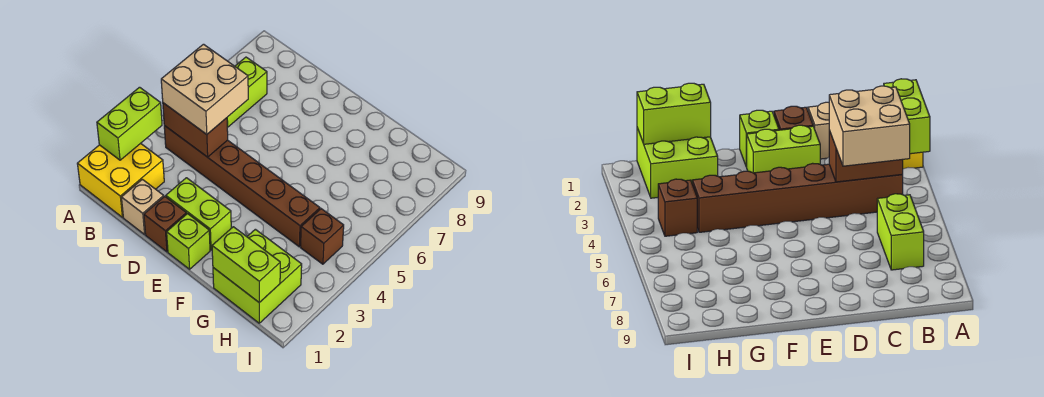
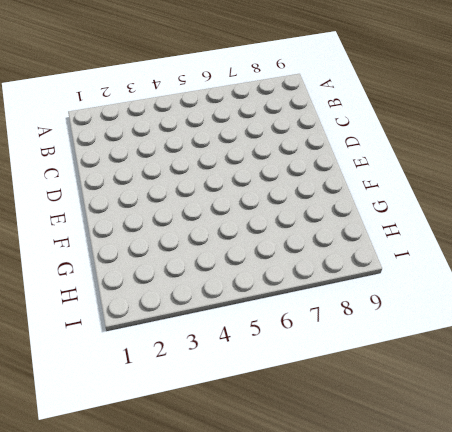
none -> yellow 2x2 brick [77,143,164,217]
none -> brown 1x6 brick [164,126,320,247]
none -> lime 1x2 brick [227,57,267,127]

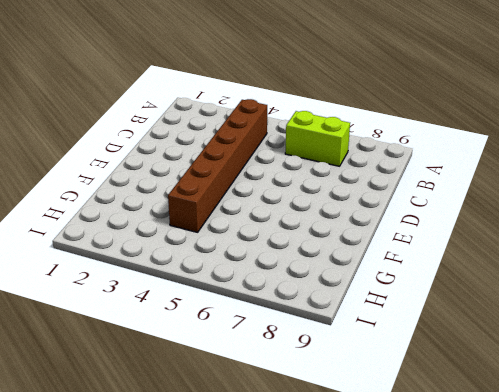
none -> yellow 2x2 brick [77,143,164,217]
none -> tan 1x1 brick [121,179,164,234]
none -> brown 1x1 brick [144,196,186,252]

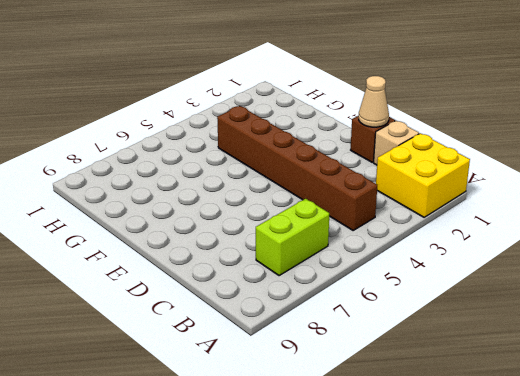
tan 1x1 cone [359,76,389,127] -> none
none -> lime 1x2 brick [166,178,231,250]
none -> lime 1x1 brick [167,214,210,269]
none -> lime 2x2 brick [213,229,302,323]

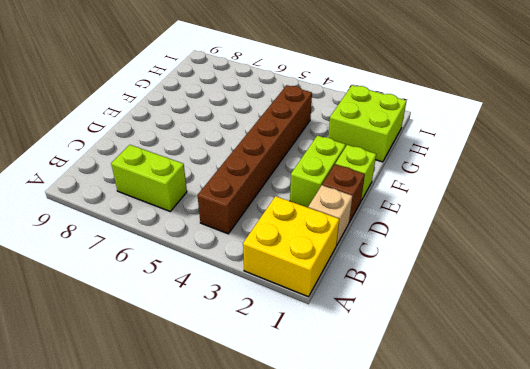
none -> brown 1x1 brick [301,209,344,264]
none -> lime 1x2 brick [97,87,162,160]
none -> brown 1x2 brick [163,103,228,157]

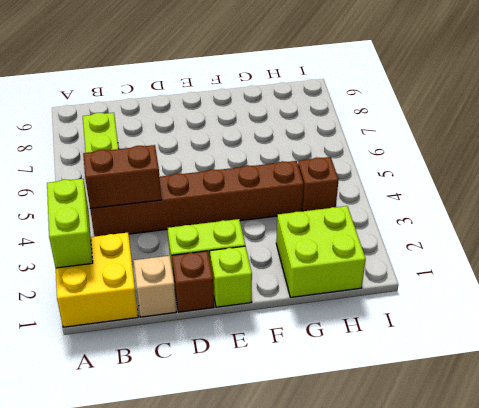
none -> lime 1x2 brick [212,227,280,303]
none -> tan 2x2 brick [161,44,248,134]

